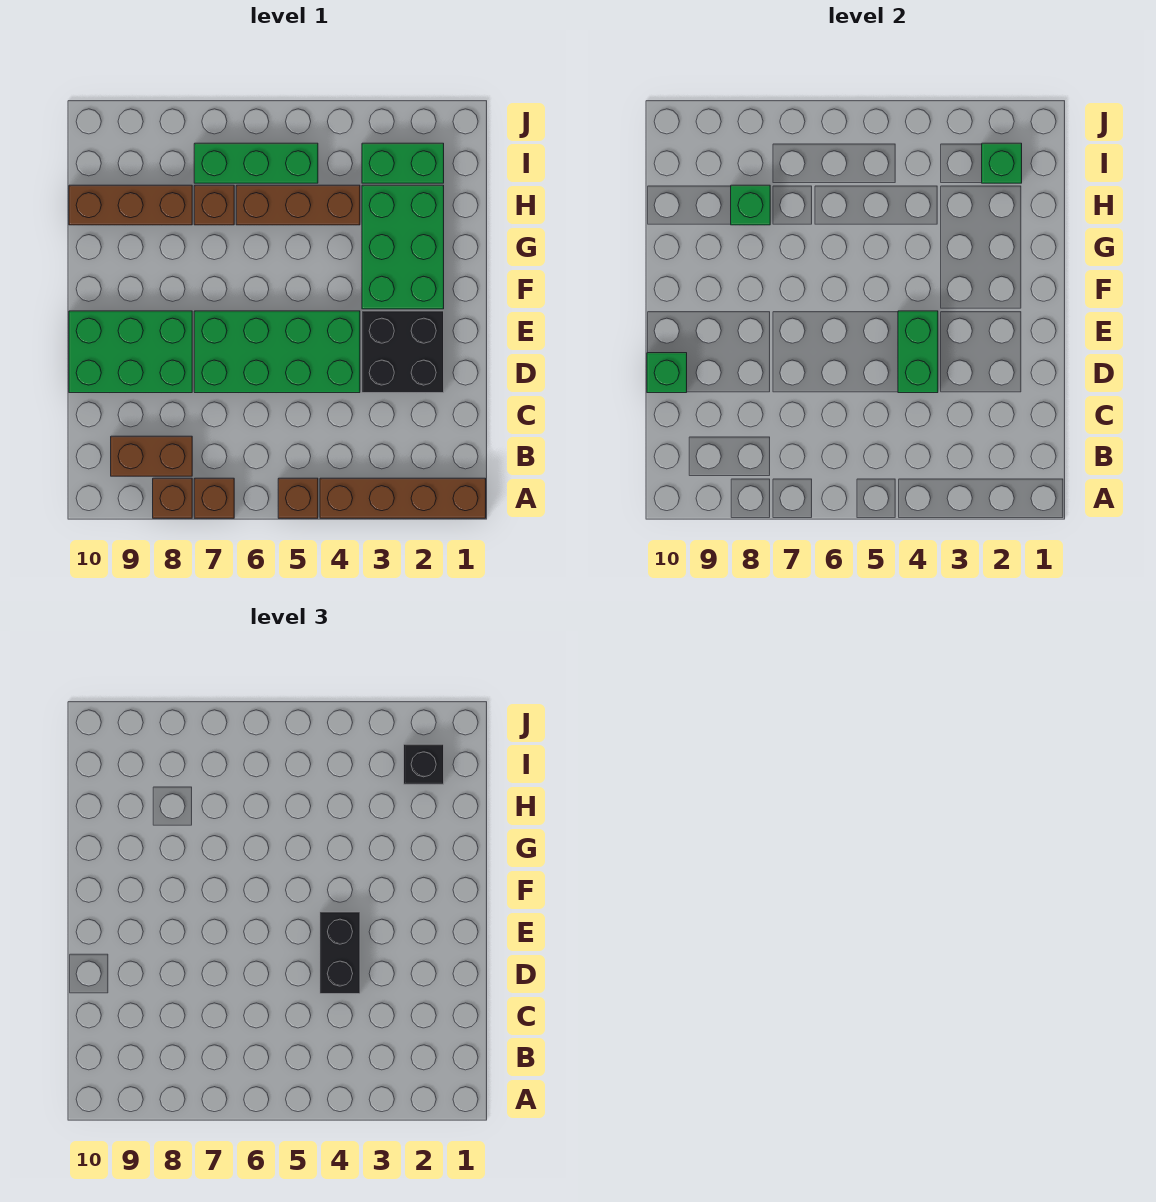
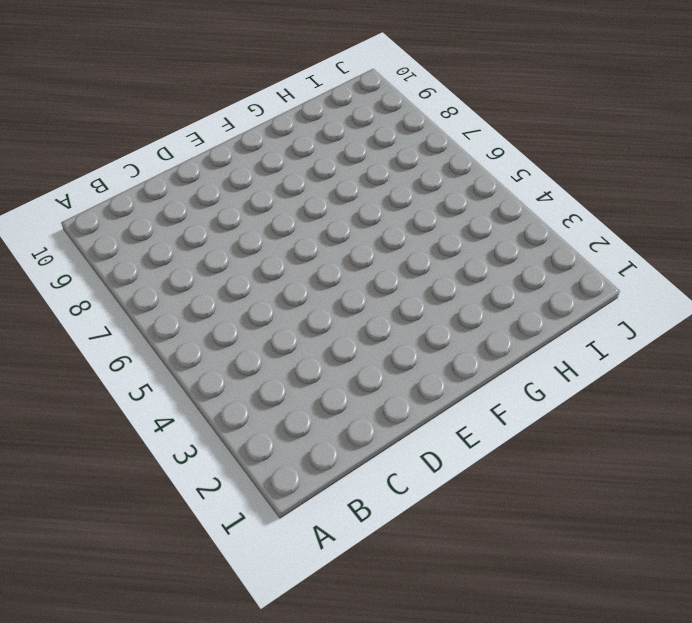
none -> brown 1x4 brick [320,478,486,518]
none -> brown 1x1 brick [278,478,318,518]
none -> brown 1x1 brick [194,478,234,518]

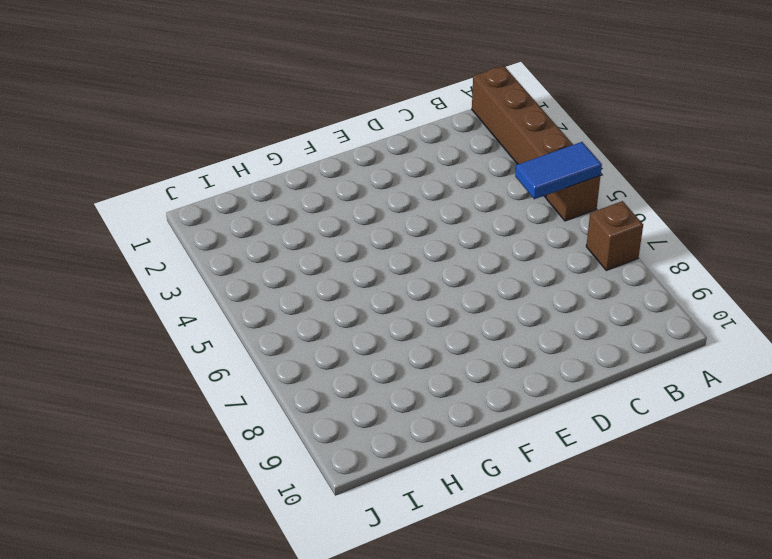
blue 1x2 tile [515,142,602,199] -> none
none -> brown 1x1 brick [153,478,192,518]
none -> brown 1x2 brick [111,436,192,476]
none -> black 2x2 brick [362,311,444,393]

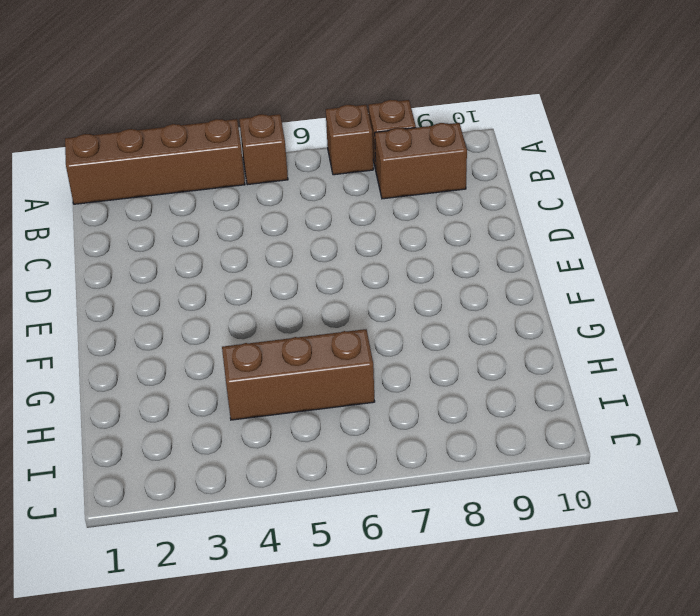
none -> black 2x2 brick [362,311,444,393]
none -> green 2x4 brick [194,311,360,393]
none -> green 2x3 brick [69,311,192,393]

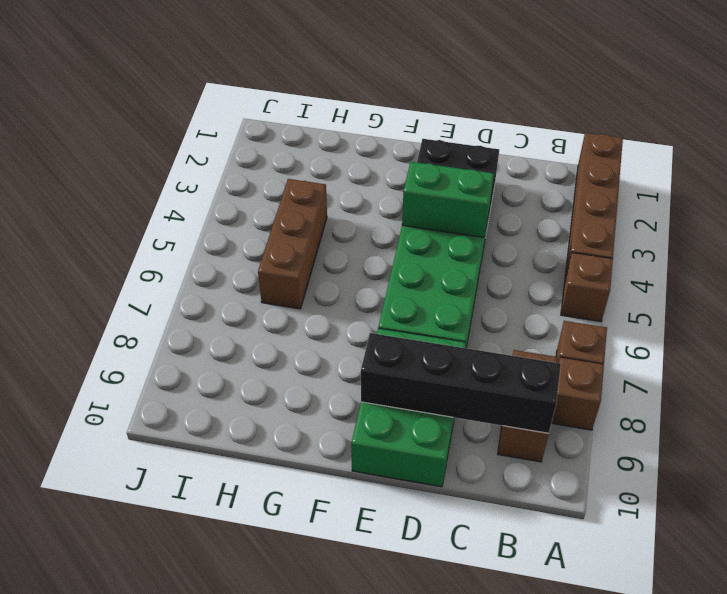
black 1x4 brick [361,333,561,434] -> none
none -> green 2x3 brick [362,185,444,309]
none -> brown 1x1 brick [194,185,234,225]
none -> brown 1x3 brick [69,185,192,225]

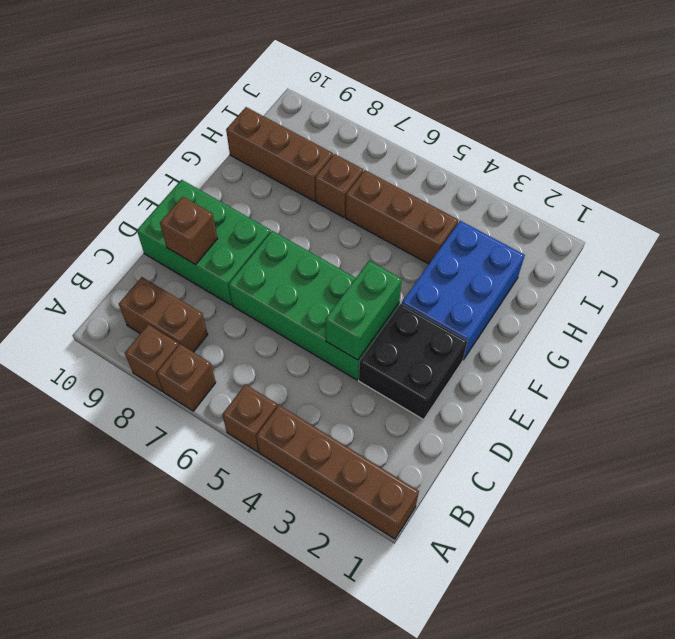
brown 1x1 brick [160,197,217,265] -> none
blue 2x3 brick [402,221,525,360] -> green 2x3 brick [362,185,444,309]
none -> green 1x2 brick [362,143,444,183]
none -> green 1x3 brick [194,143,318,183]
none -> green 1x1 brick [647,353,687,393]

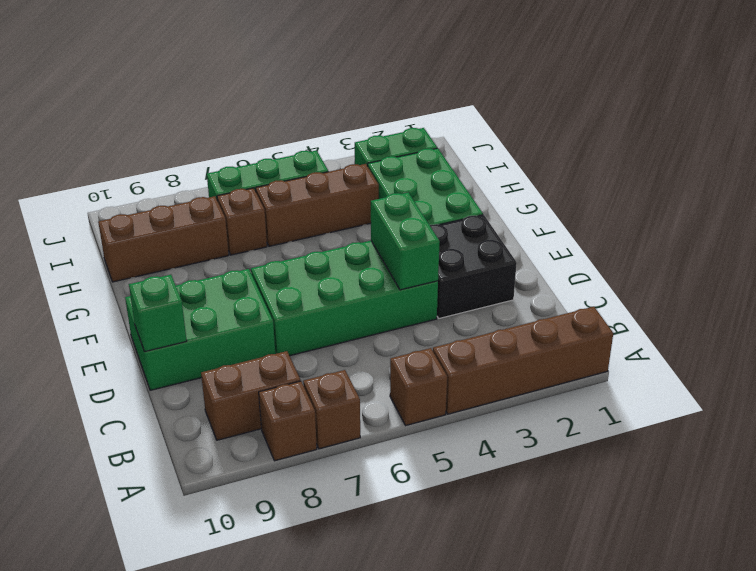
none -> green 1x1 brick [731,185,770,225]
none -> green 1x1 brick [982,143,1022,183]
none -> black 1x2 brick [320,912,360,994]

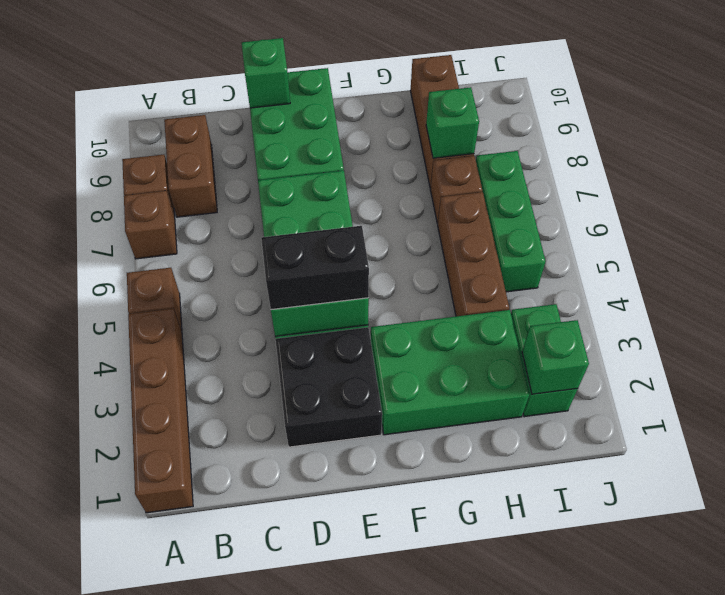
none -> black 1x1 brick [404,744,444,784]

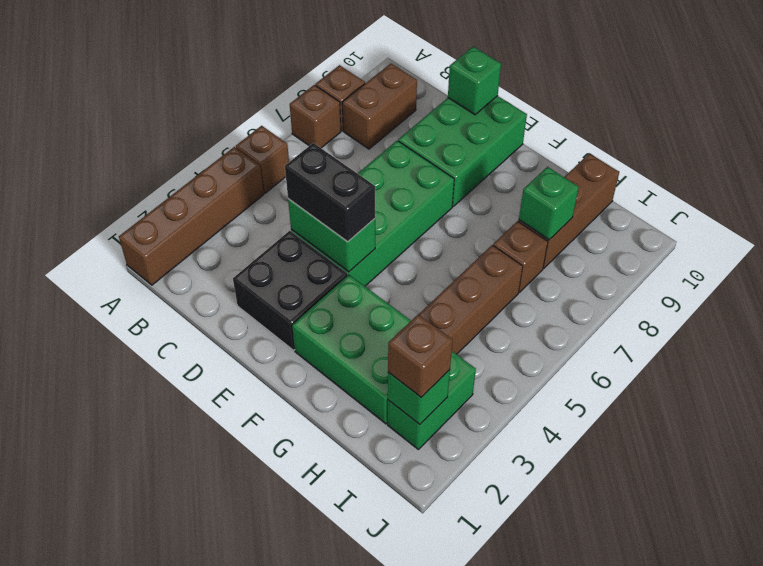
brown 1x1 brick [388,314,453,397] -> black 1x1 brick [404,744,444,784]
none -> green 1x3 brick [194,143,318,183]

